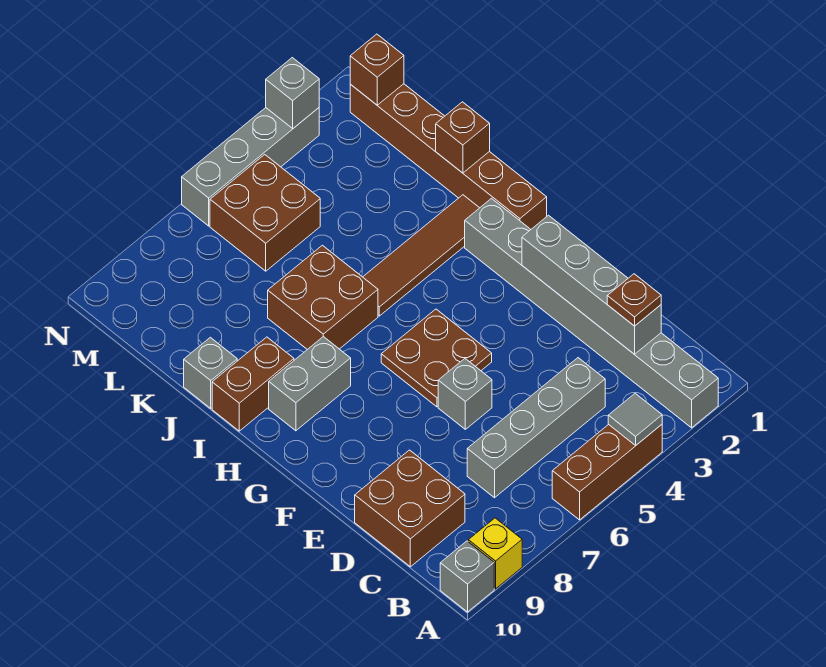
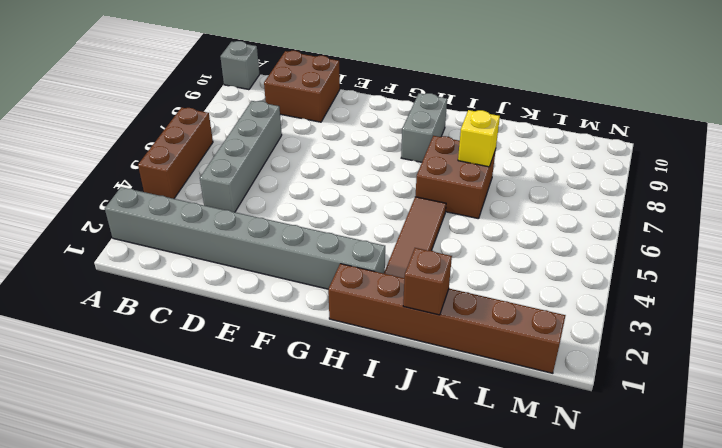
yellow 1x1 brick [458,110,500,167] -> yellow 1x1 brick moved to [468,518,522,589]
none -> grey 1x1 brick [438,359,492,429]
none -> brown 2x2 plate [381,309,492,407]
none -> brown 1x2 brick [212,337,294,431]

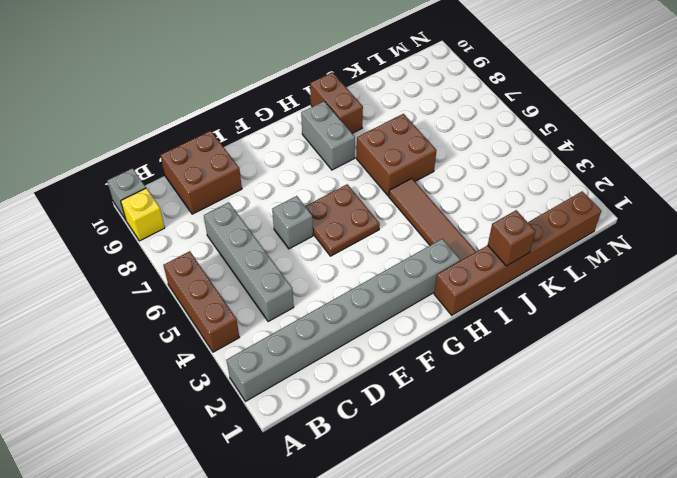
none -> grey 1x1 brick [184,337,237,408]
none -> brown 2x2 brick [210,155,320,271]
none -> grey 1x4 brick [182,108,319,226]

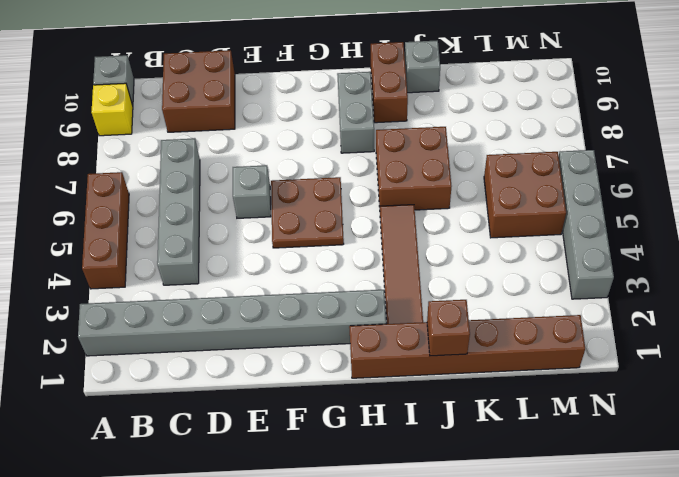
none -> grey 1x1 tile [608,393,662,445]
none -> grey 1x4 brick [522,215,661,354]
none -> brown 1x1 brick [350,34,404,105]

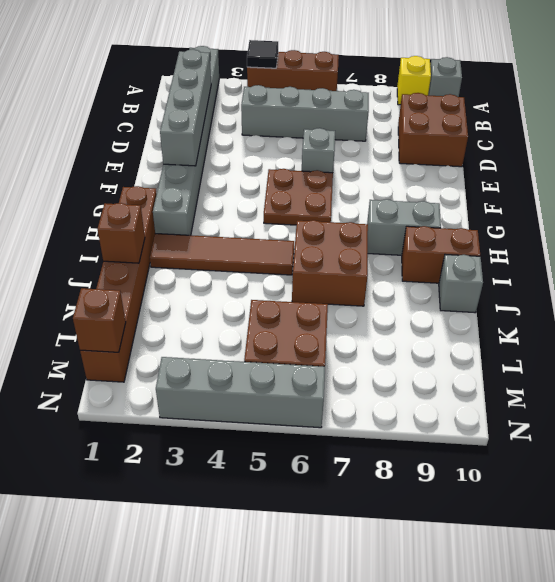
black 1x1 tile [247,40,278,68] -> grey 1x1 tile [608,393,662,445]
none -> grey 1x1 brick [266,58,319,128]
none -> brown 1x1 plate [607,274,661,326]

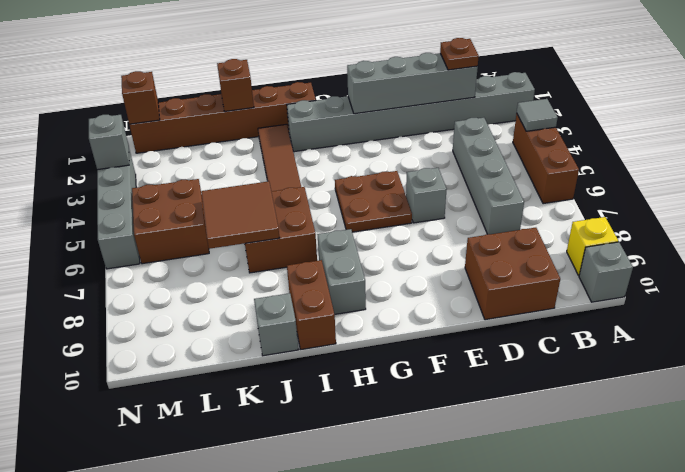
brown 2x2 tile [201,181,280,249] -> none

